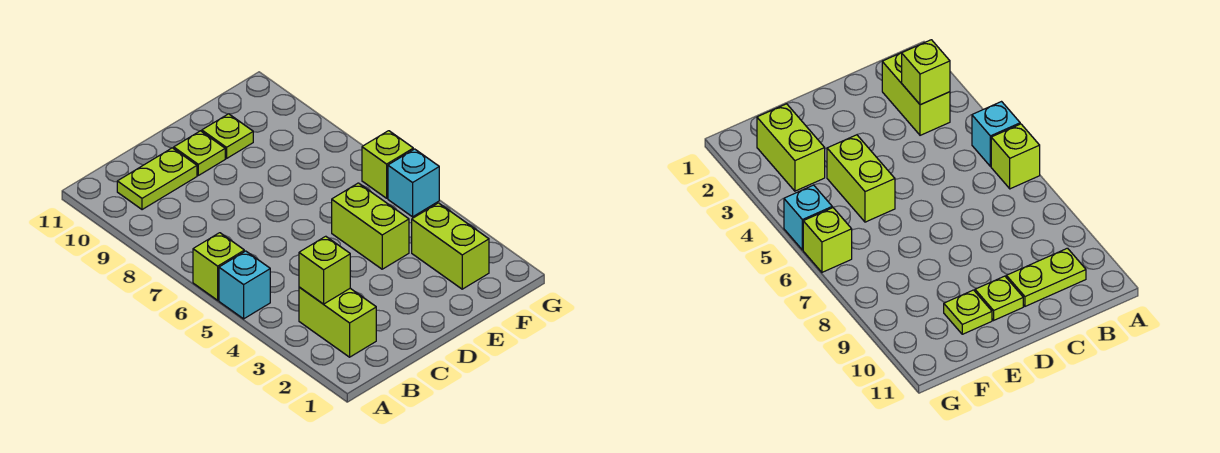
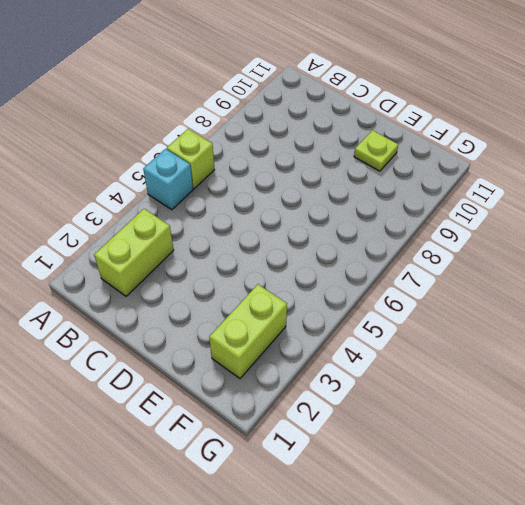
none -> lime 1x2 plate [117,148,197,210]
none -> lime 1x1 plate [174,131,225,175]

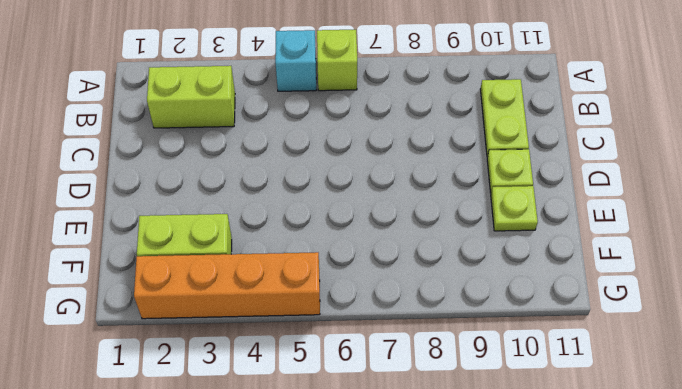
orange 1x4 brick [134,252,320,319] -> cyan 1x1 brick [388,149,439,217]
none -> lime 1x2 brick [332,183,409,269]
none -> lime 1x1 brick [362,131,413,198]

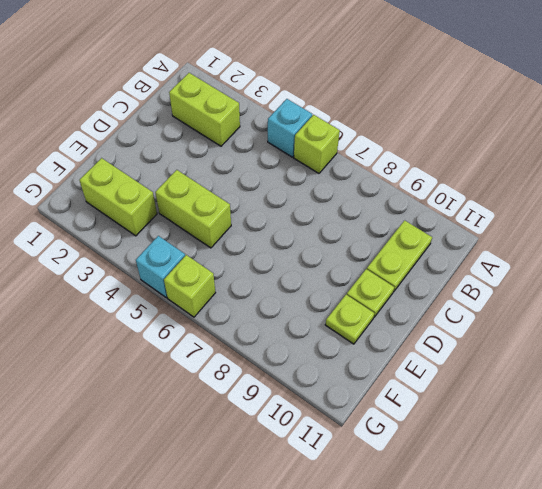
none -> lime 1x1 brick [299,236,350,304]

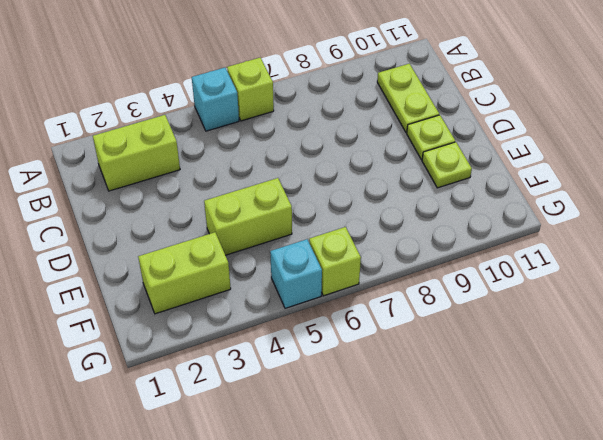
none -> lime 1x1 brick [299,236,350,304]

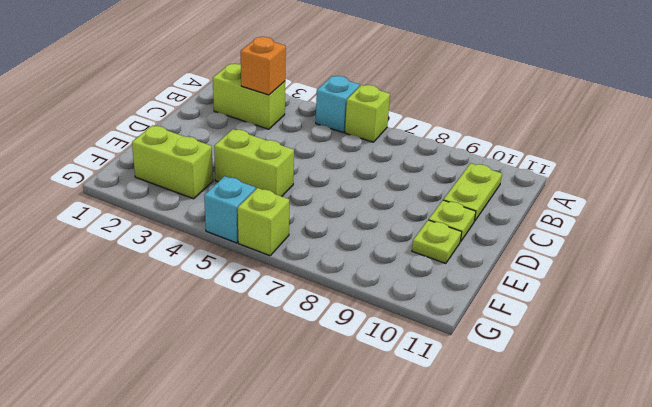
orange 1x1 brick [241,37,286,95] -> lime 1x1 brick [299,236,350,304]

